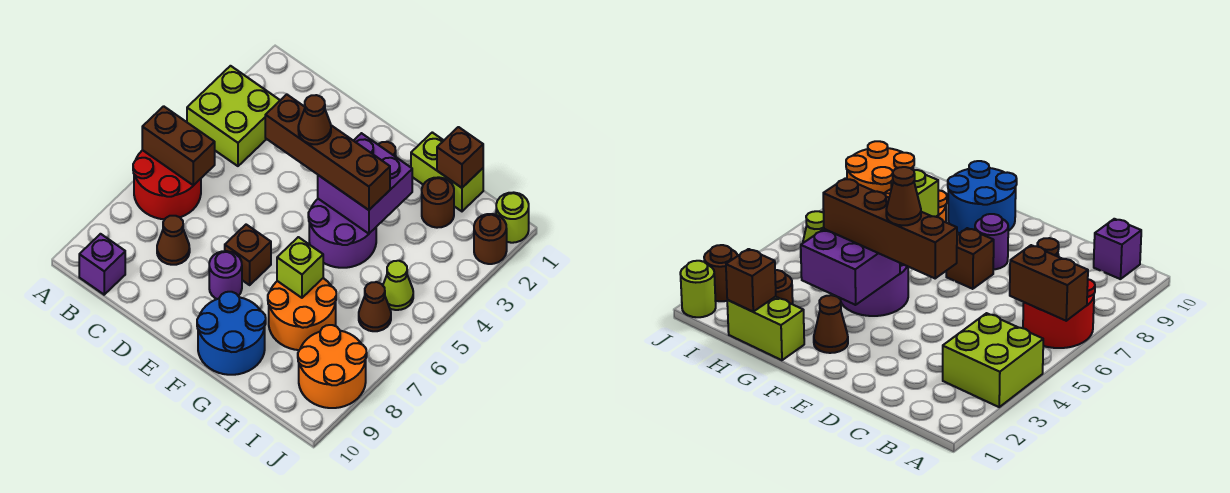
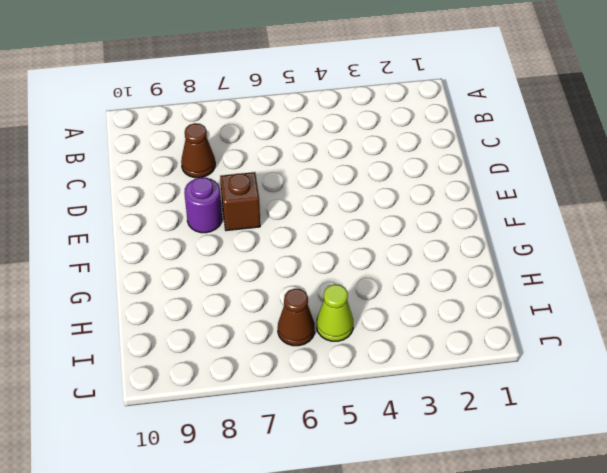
none -> lime 2x2 brick [187,66,280,166]
none -> red 2x2 round brick [133,150,201,219]
none -> purple 1x1 brick [79,234,125,295]

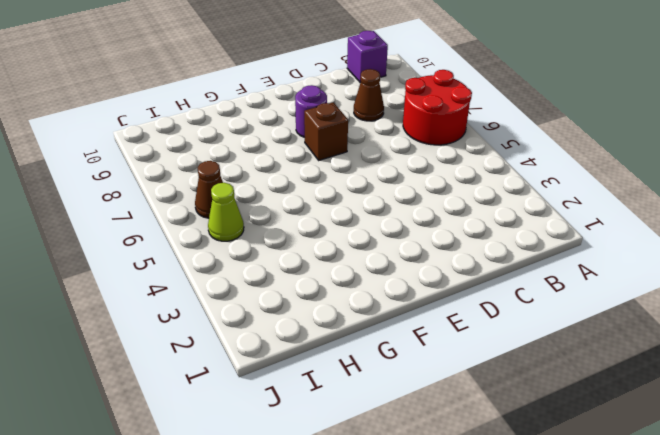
none -> lime 2x2 brick [187,66,280,166]
none -> brown 1x1 cone [814,295,848,353]
none -> purple 2x2 round brick [308,199,376,268]

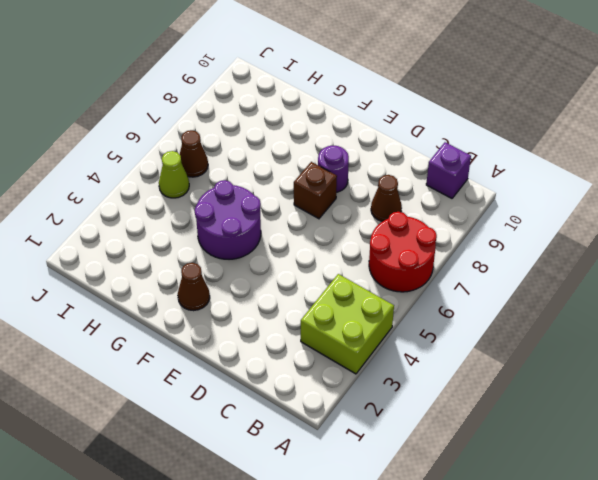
none -> blue 2x2 round brick [197,292,266,375]
none -> lime 1x2 brick [411,132,483,211]
none -> orange 2x2 round brick [268,278,336,350]

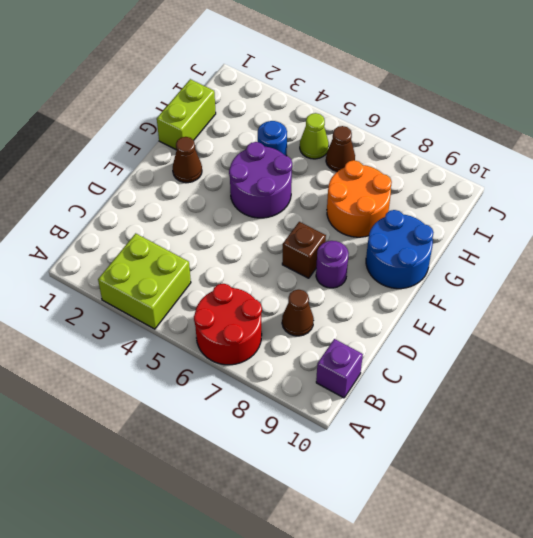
blue 1x1 round brick [258,121,287,156] -> none
none -> brown 1x1 round brick [422,177,454,228]
none -> orange 2x2 round brick [298,325,367,408]
none -> lime 1x1 round brick [496,192,529,243]

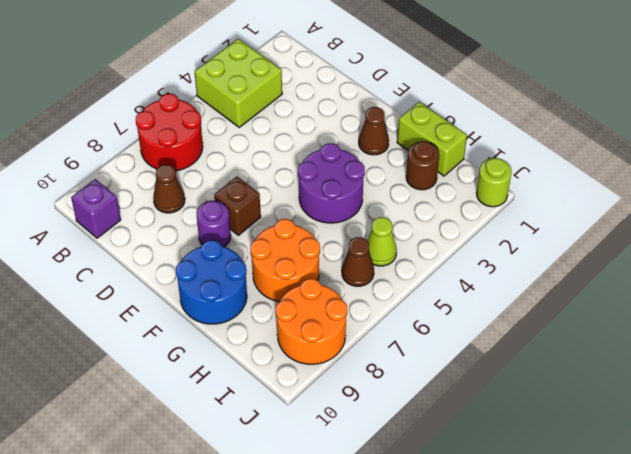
none -> brown 1x1 round brick [474,214,507,264]
none -> brown 1x2 brick [142,106,215,186]
none -> purple 2x2 brick [318,133,412,234]

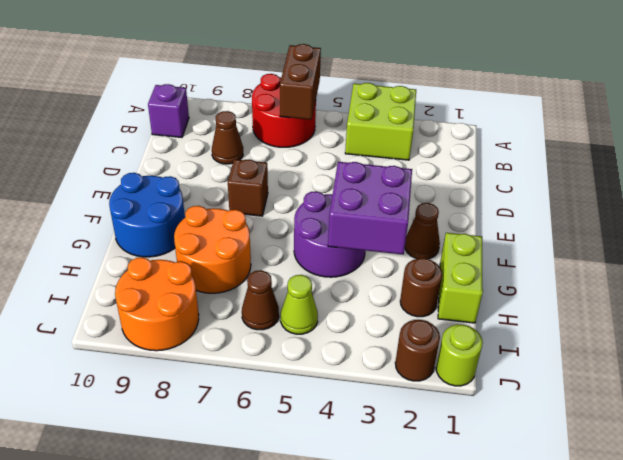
none -> purple 1x1 round brick [209,251,242,299]
none -> lime 1x1 brick [277,237,323,298]
none -> brown 1x1 brick [437,127,483,188]

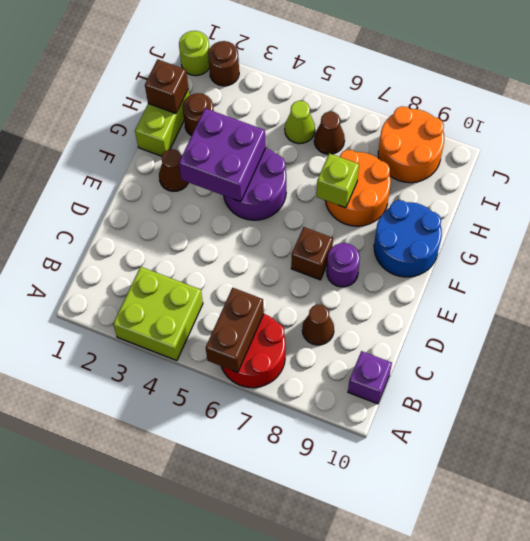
none -> brown 1x4 brick [265,94,390,210]
none -> brown 1x1 cone [298,95,331,144]

